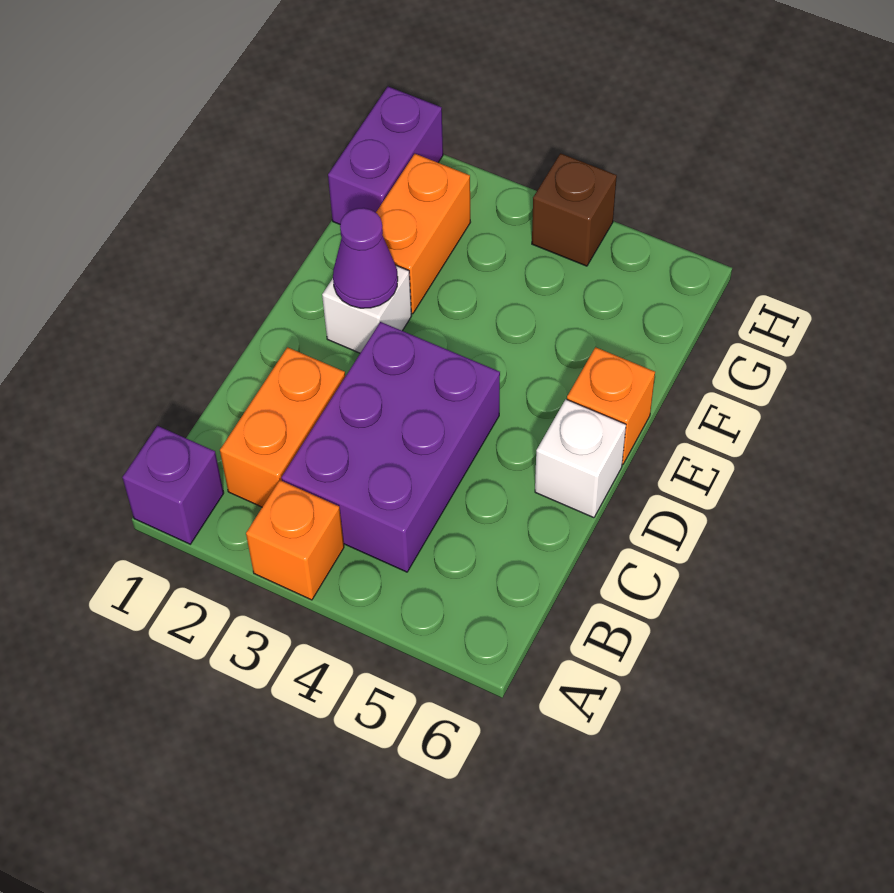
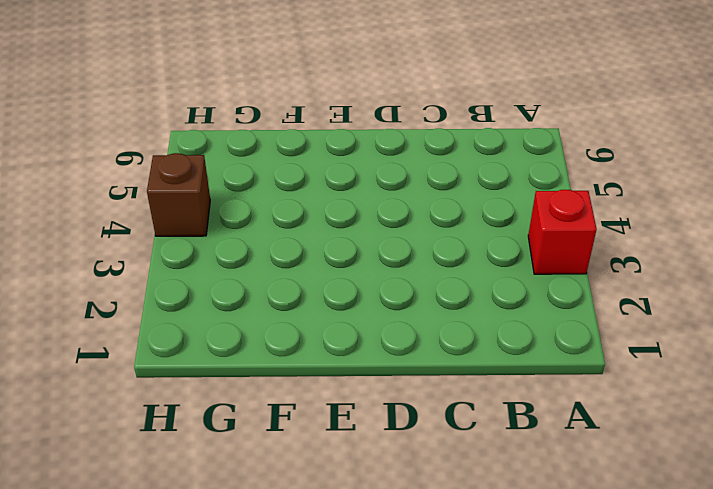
red 1x1 brick [528,190,597,274] -> orange 1x1 brick [246,480,344,600]
none -> purple 1x1 brick [123,426,224,544]
none -> orange 1x2 brick [220,347,345,507]

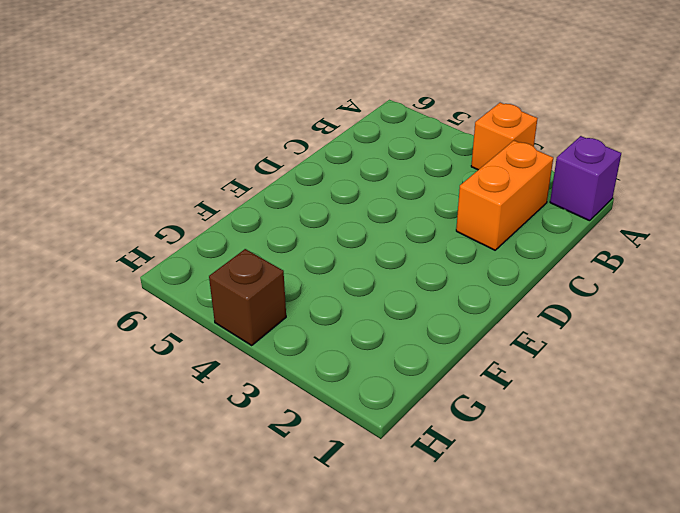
none -> purple 2x3 brick [281,322,500,572]
none -> white 1x1 brick [535,399,626,518]

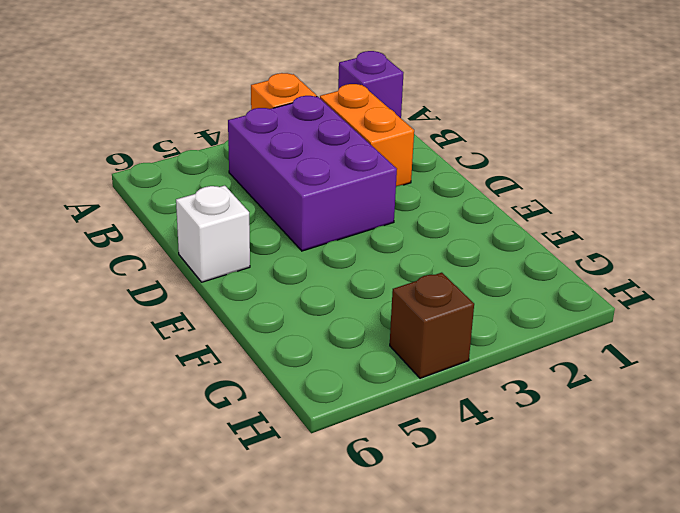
none -> white 1x1 brick [322,265,411,353]
none -> orange 1x1 brick [567,347,655,464]

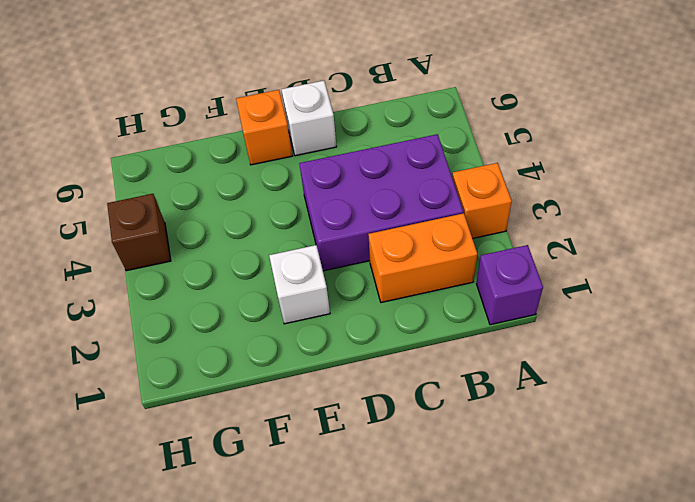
none -> orange 1x2 brick [376,154,470,314]
none -> purple 1x2 brick [328,87,443,224]

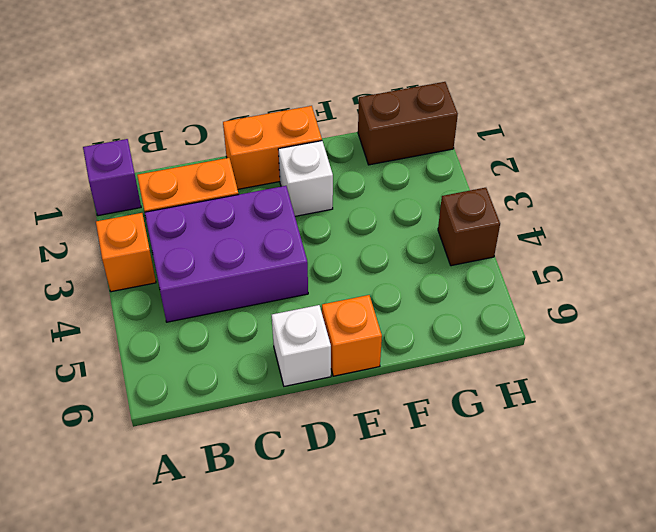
orange 1x2 brick [223,106,322,189] -> orange 1x2 brick moved to [376,154,470,314]
brown 1x2 brick [358,82,458,165] -> purple 1x2 brick [328,87,443,224]
none -> purple 1x1 cone [333,208,398,308]

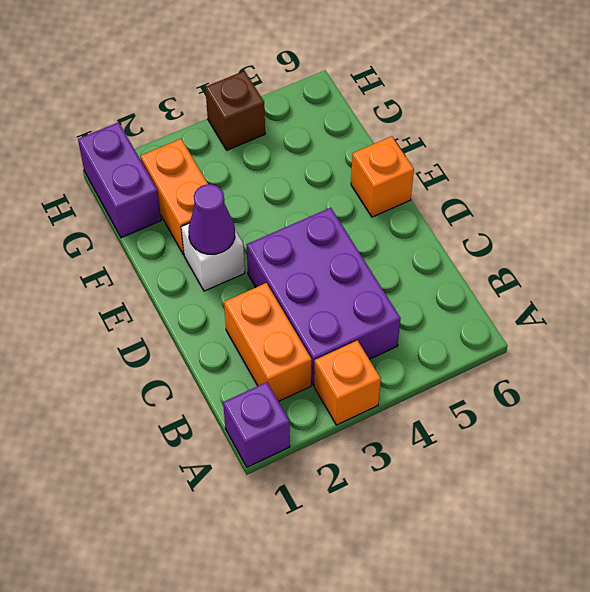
none -> white 1x1 brick [535,399,626,518]

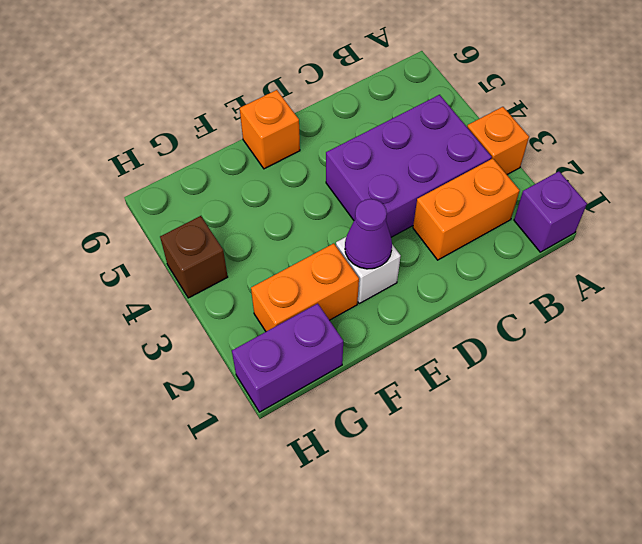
none -> white 1x1 brick [535,399,626,518]

